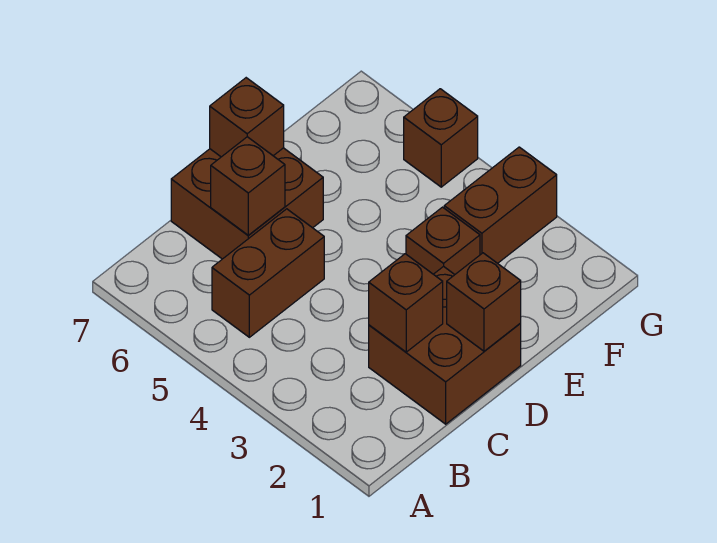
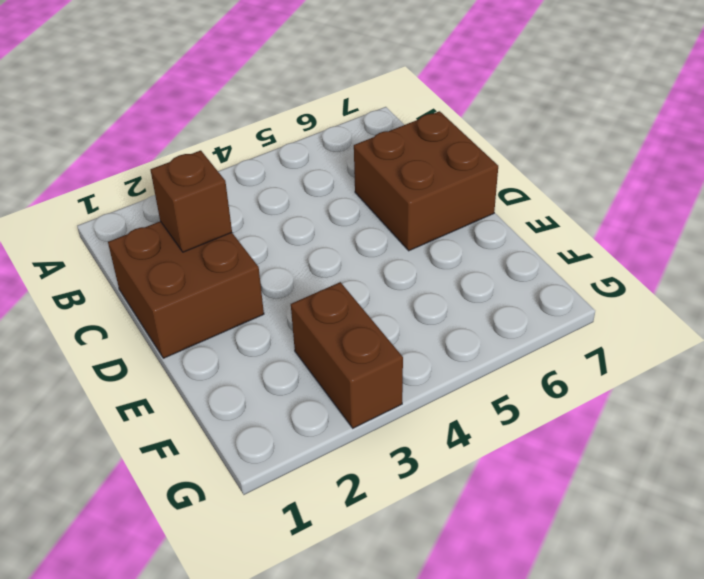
none -> brown 1x2 brick [212,209,324,337]
none -> brown 1x1 brick [406,207,480,274]

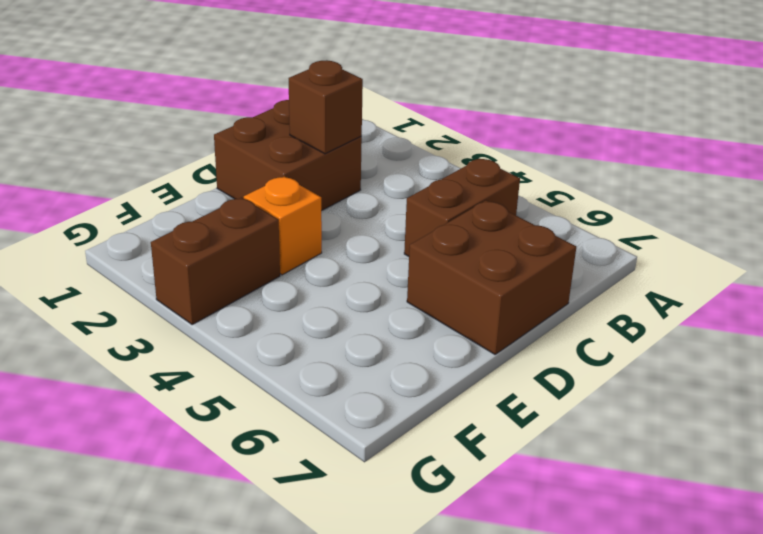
orange 1x1 brick [244,176,322,275] -> brown 1x1 brick [406,207,480,274]
none -> brown 1x1 brick [404,89,478,187]
none -> brown 1x1 brick [211,137,285,235]

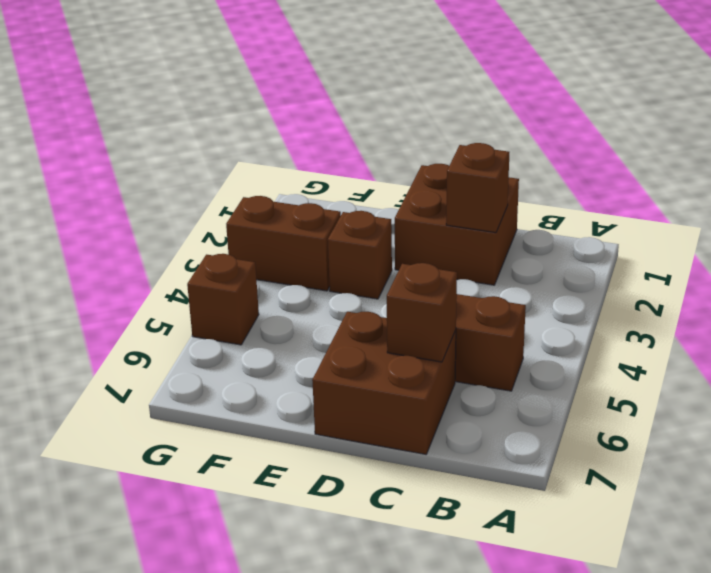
none -> brown 1x1 brick [447,253,521,351]
none -> brown 1x1 brick [210,78,284,157]

